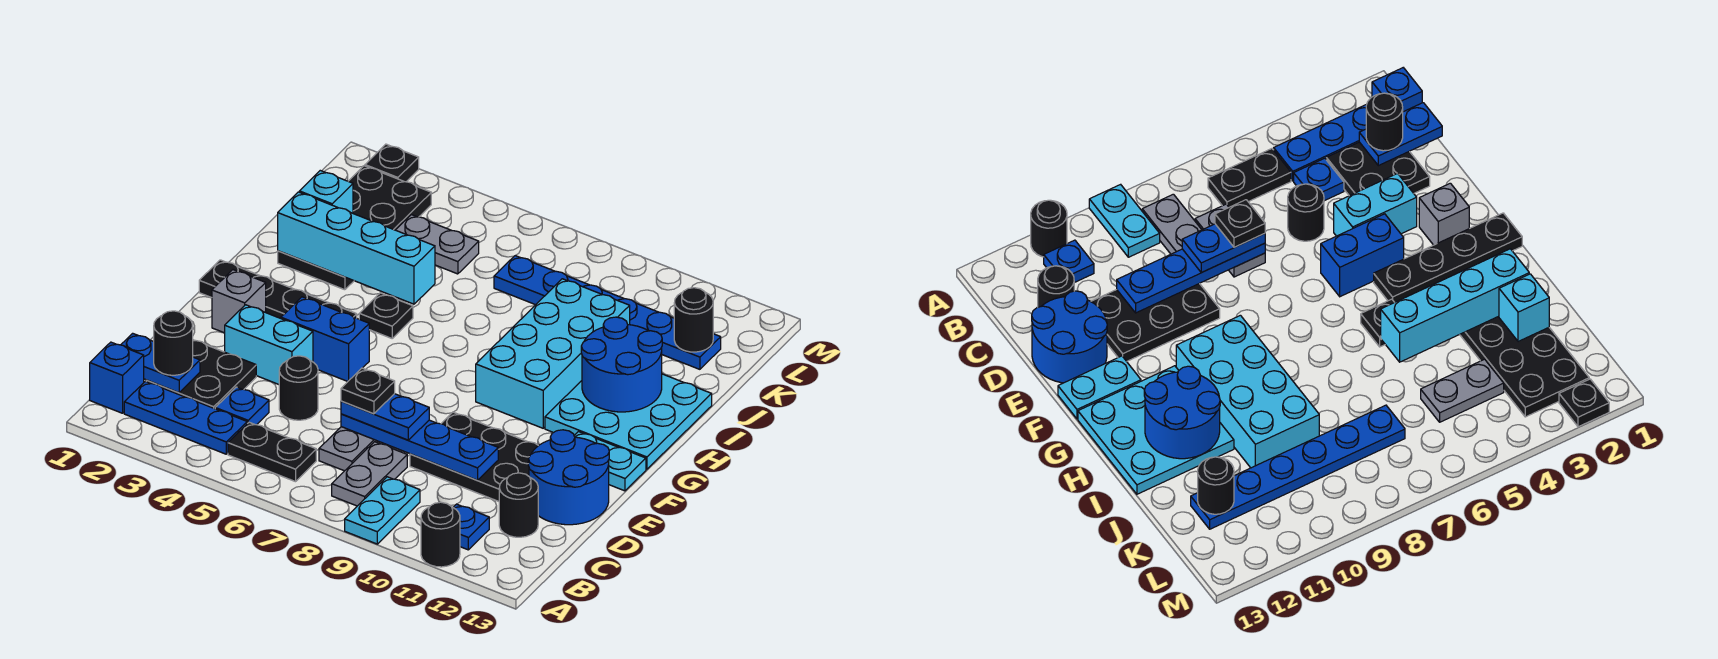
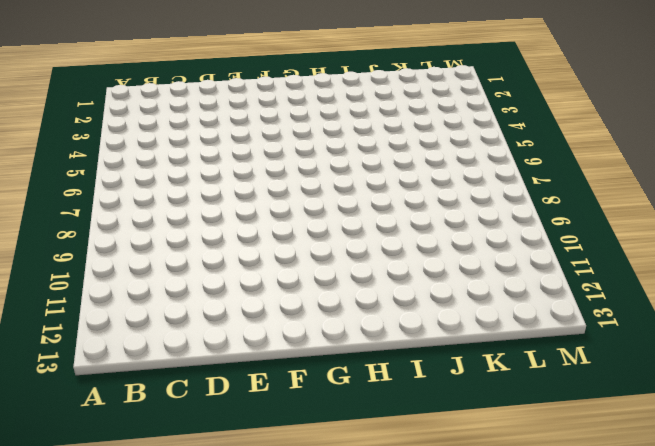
none -> cyan 1x2 plate [345,477,420,544]
none -> black 1x1 round brick [421,502,460,567]
none -> blue 1x1 brick [90,342,144,413]
none -> blue 1x3 plate [124,381,247,454]

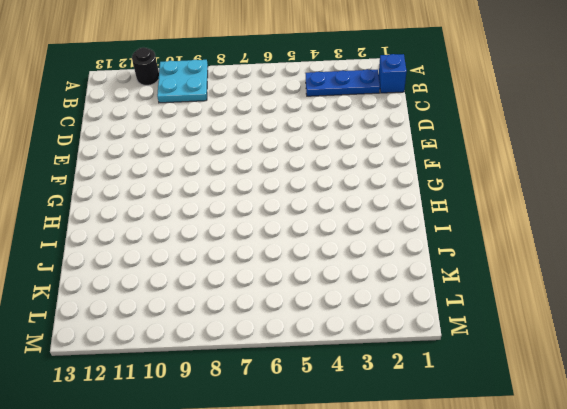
cyan 2x2 plate [157,60,208,103] -> cyan 1x2 plate [345,477,420,544]
none -> black 1x2 plate [228,422,316,482]
none -> grey 1x2 plate [332,442,407,506]
none -> blue 1x1 plate [453,504,489,550]
none -> black 2x2 plate [146,340,256,409]

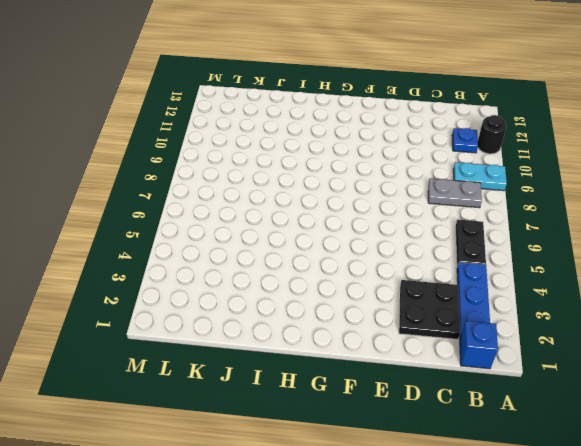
none -> blue 1x1 plate [215,387,269,425]
none -> grey 1x2 plate [319,427,383,471]
none -> black 1x1 round brick [499,473,538,537]
none -> black 1x1 round brick [279,356,318,420]

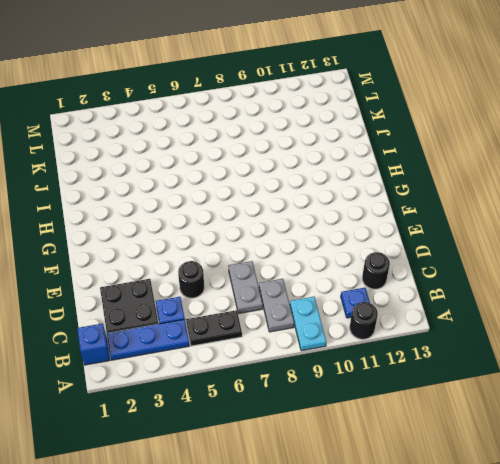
none -> black 2x3 plate [410,412,538,501]
none -> blue 2x2 round brick [528,430,609,525]
none -> cyan 1x2 brick [225,305,313,384]
none -> grey 1x1 brick [212,270,266,333]

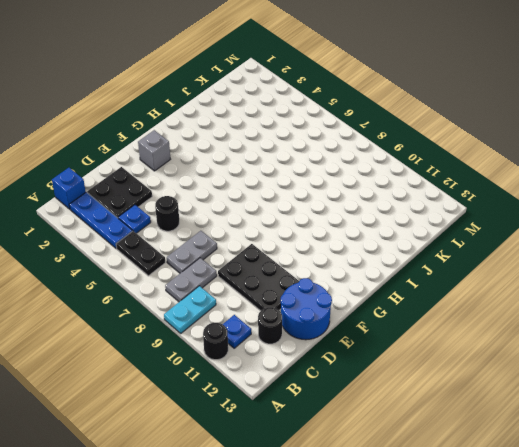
none -> cyan 1x2 brick [225,305,313,384]
none -> blue 1x2 brick [281,297,369,381]
none -> cyan 1x2 plate [574,432,646,491]
none -> black 1x4 plate [199,260,357,318]

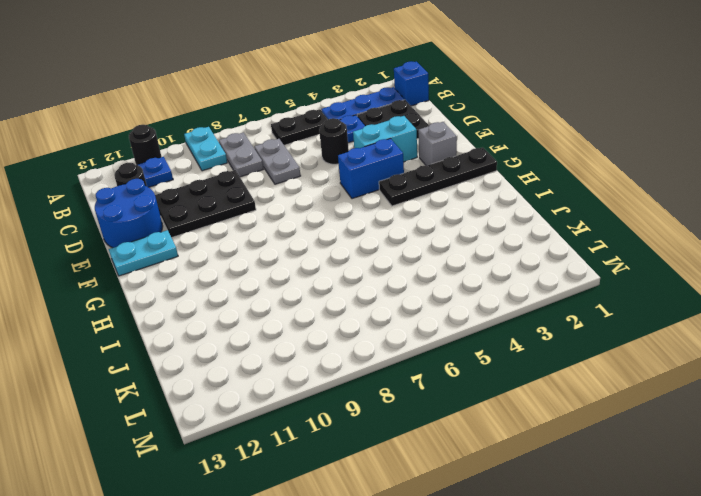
none -> cyan 2x4 brick [476,279,630,428]
none -> cyan 3x3 plate [545,374,712,469]
none -> black 1x1 plate [359,293,413,338]
none -> black 2x4 plate [278,166,431,290]

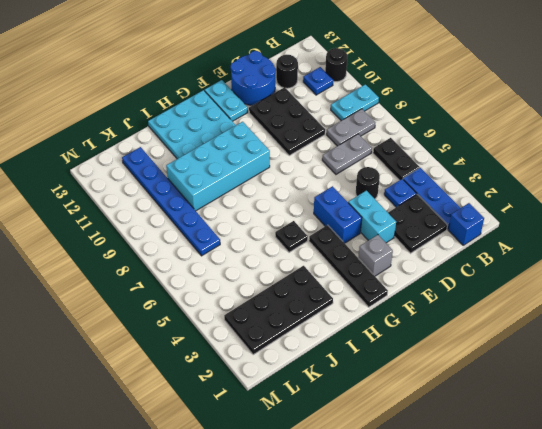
none -> grey 1x2 plate [396,215,479,274]
none -> black 1x1 plate [365,144,419,182]
none -> blue 1x2 plate [121,333,200,393]
none -> blue 1x4 plate [341,414,498,480]

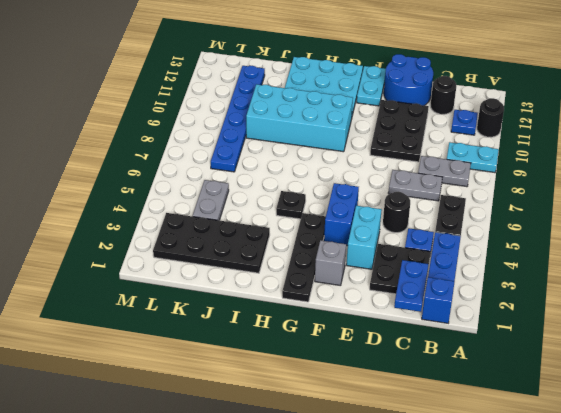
none -> black 1x1 plate [365,144,419,182]
none -> blue 1x4 plate [341,414,498,480]
none -> blue 2x2 round brick [581,317,662,412]
none -> cyan 1x4 brick [278,192,435,304]

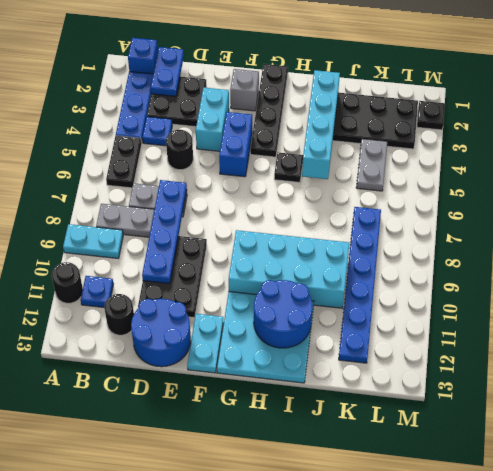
none -> cyan 1x1 brick [299,171,353,213]
none -> black 1x1 round brick [674,288,713,352]
none -> black 1x1 round brick [153,311,193,375]
none -> blue 1x2 plate [341,394,429,440]

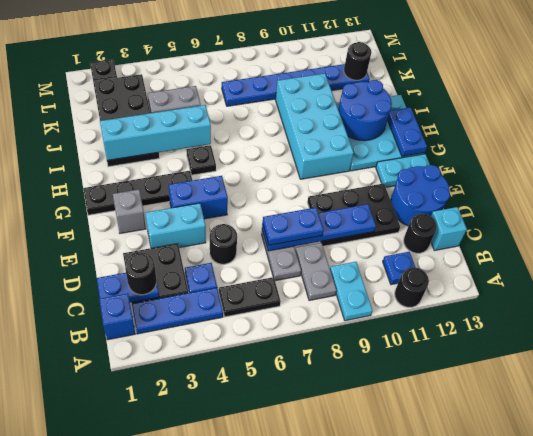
cyan 1x1 brick [431,207,467,250] -> cyan 1x1 brick moved to [299,171,353,213]
blue 1x2 plate [387,107,427,156] -> none
none -> black 1x1 plate [341,368,395,414]

